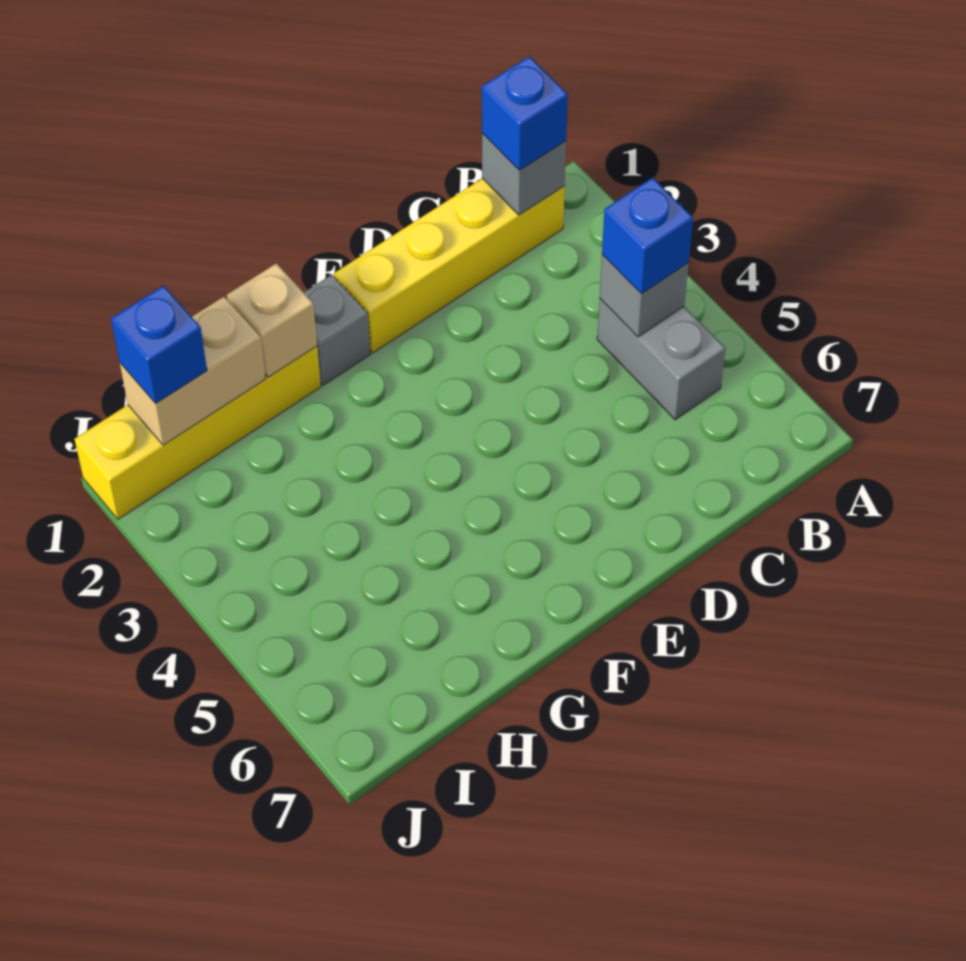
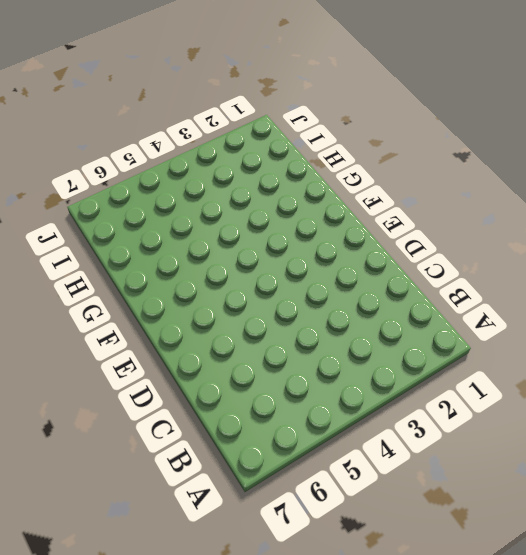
none -> yellow 1x4 brick [334,178,565,353]
none -> grey 1x2 brick [597,299,726,420]

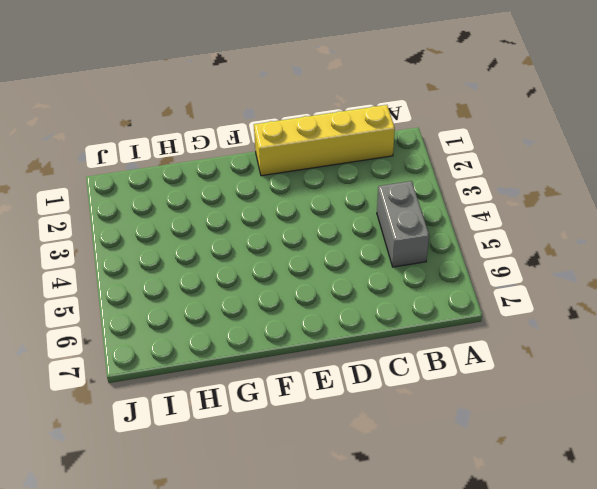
none -> grey 1x1 brick [304,275,371,385]
none -> yellow 1x4 brick [74,346,321,519]

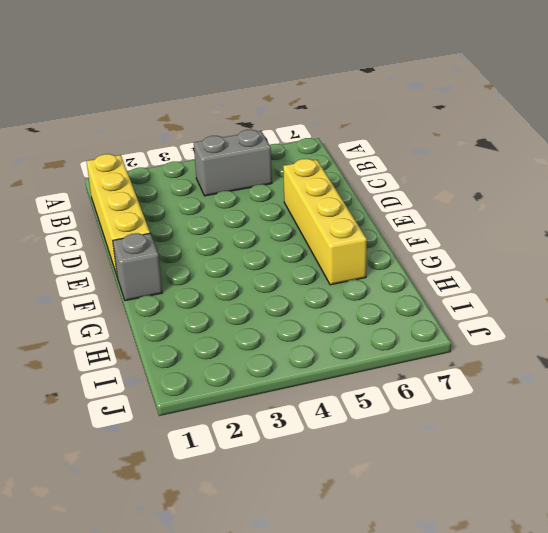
yellow 1x4 brick [283,159,367,285] -> yellow 1x4 brick moved to [74,346,321,519]
none -> grey 1x1 brick [482,133,566,215]
none -> grey 1x1 brick [600,255,689,337]

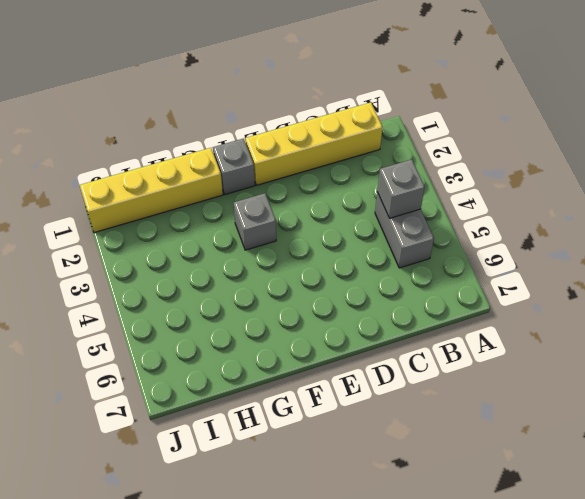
grey 1x1 brick [234,193,276,250] -> grey 1x1 brick moved to [482,133,566,215]
none -> tan 1x1 brick [227,263,317,377]
none -> tan 1x2 brick [120,297,266,445]

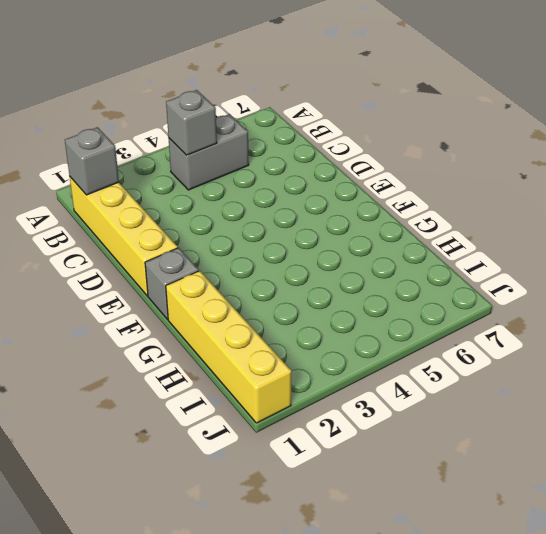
none -> tan 1x1 brick [227,263,317,377]
none -> tan 1x2 brick [120,297,266,445]

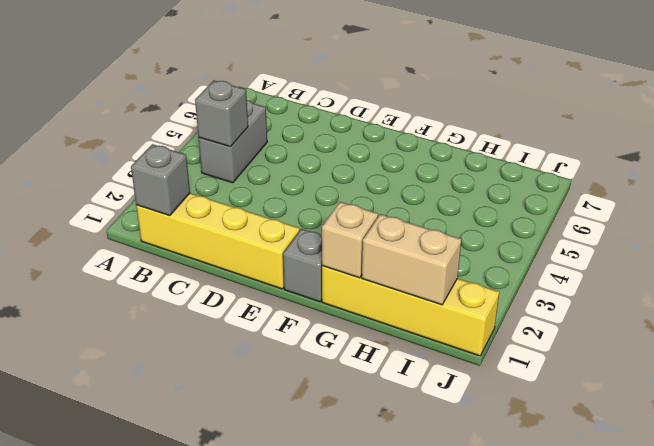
none -> blue 1x1 brick [482,56,568,170]
none -> blue 1x1 brick [602,178,693,294]

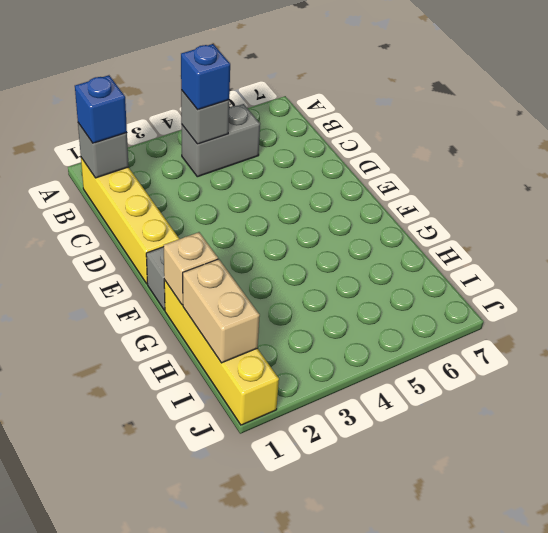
none -> blue 1x1 brick [111,286,207,404]

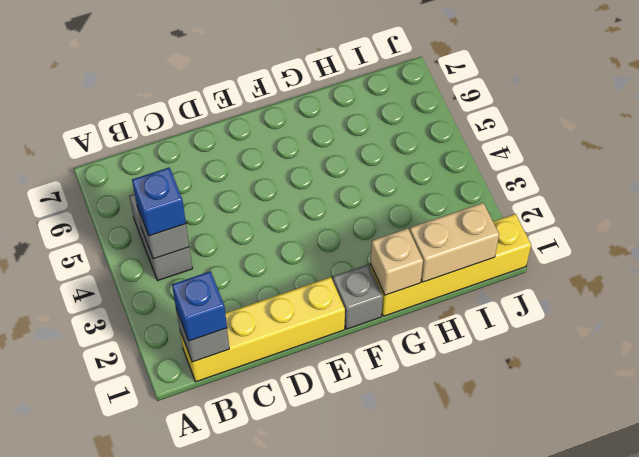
none -> blue 1x1 brick [111,286,207,404]

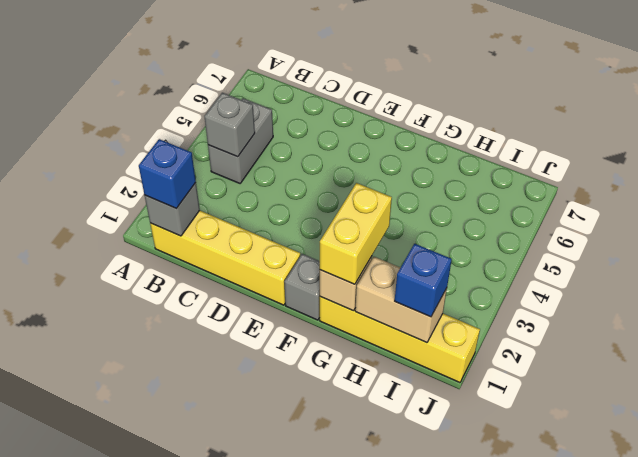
yellow 1x2 brick [320,183,392,284] -> none
none -> blue 1x1 brick [602,178,693,294]

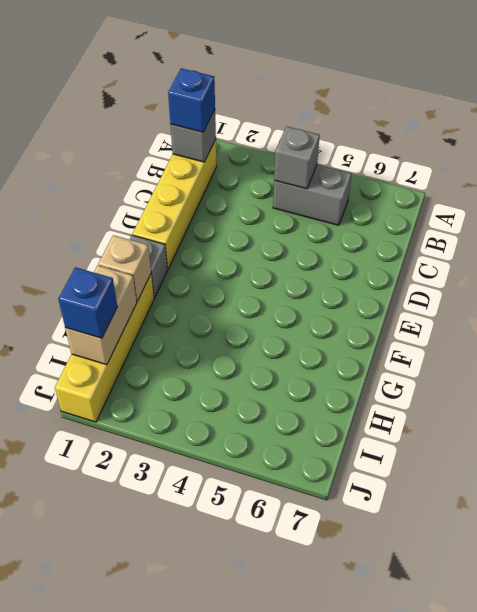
none -> blue 1x1 brick [602,178,693,294]

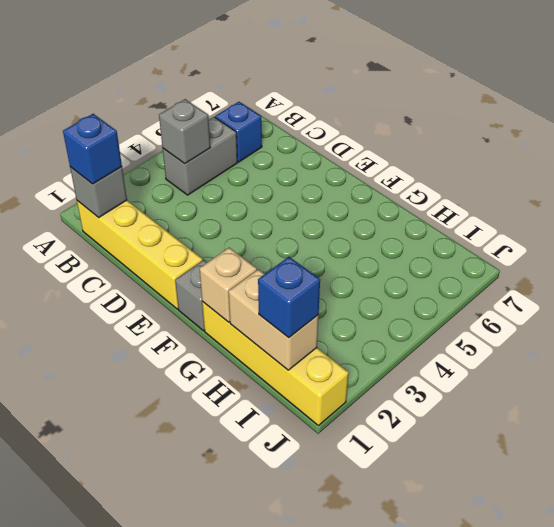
blue 1x1 brick [215,102,262,162] -> blue 1x1 brick moved to [602,178,693,294]

